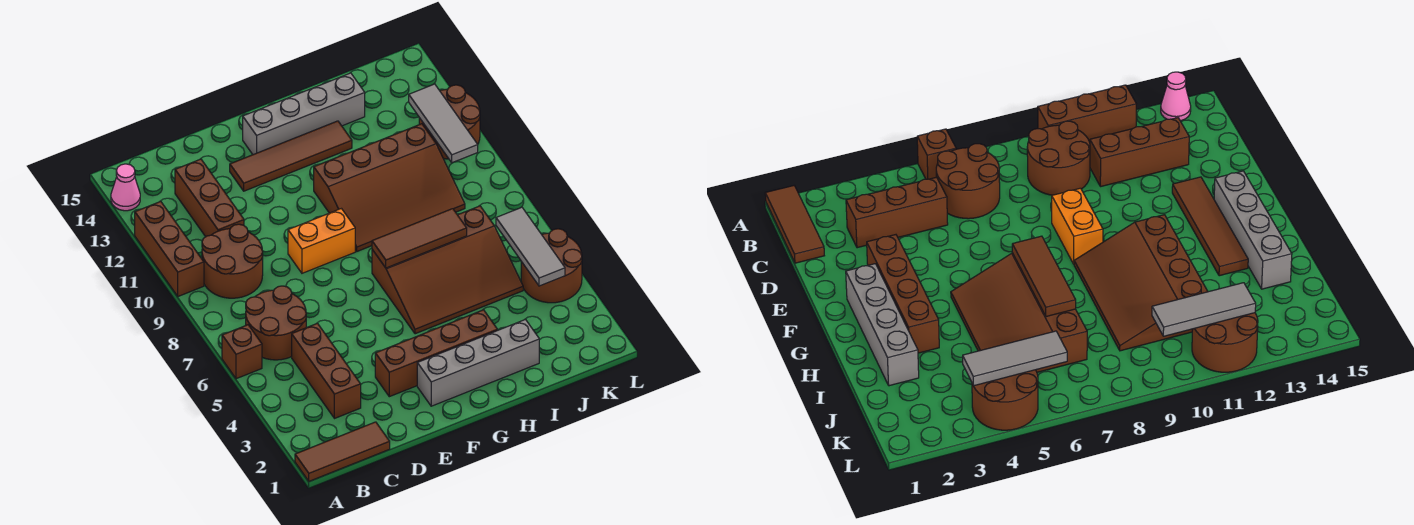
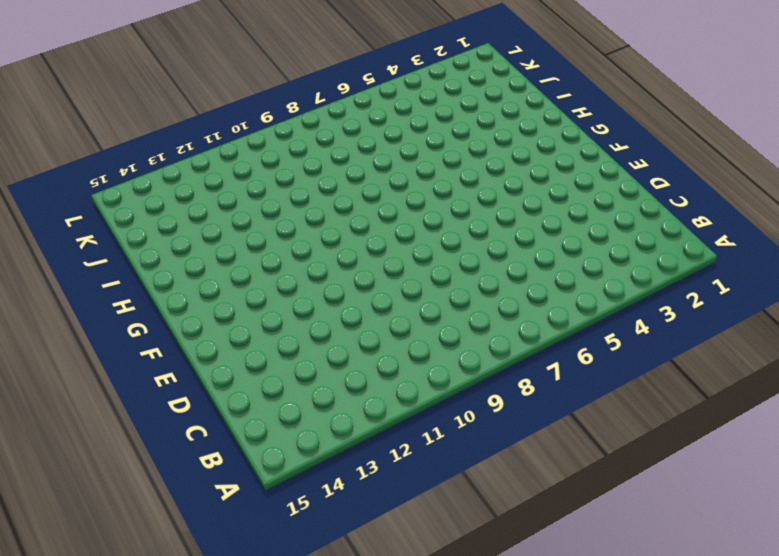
none -> brown 1x3 tile [295,422,390,481]
none -> brown 1x1 brick [222,325,262,379]
none -> brown 1x3 brick [135,201,204,296]

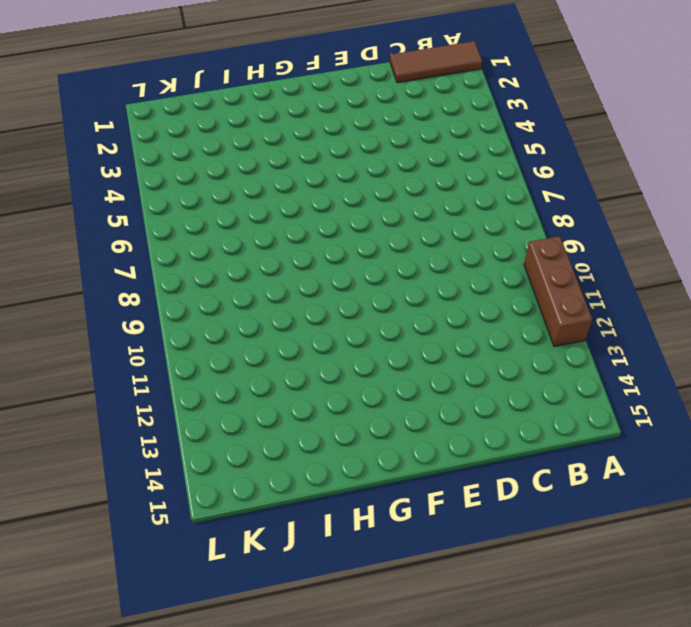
none -> brown 1x1 brick [222,325,262,379]
none -> pink 1x1 cone [111,164,140,211]
none -> brown 2x2 round brick [246,286,306,360]

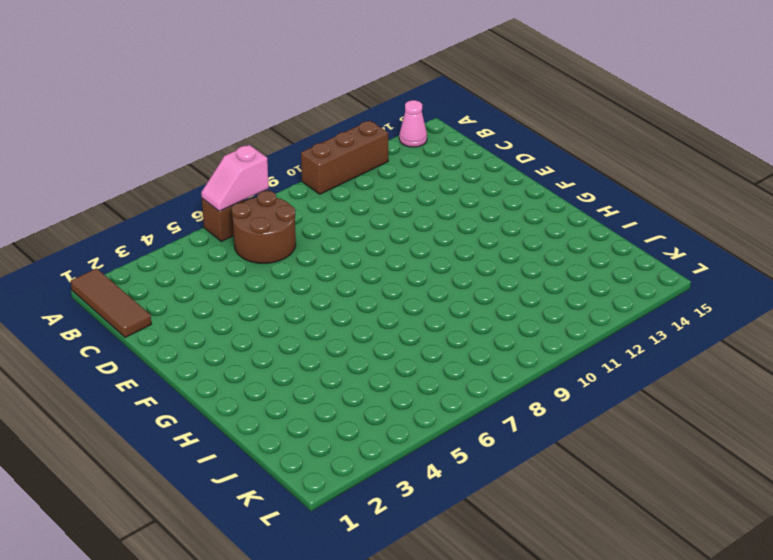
pink 1x2 slope [201,145,269,211] -> none
none -> brown 2x2 round brick [202,224,263,298]
none -> brown 1x3 brick [292,323,361,419]
none -> brown 1x3 brick [175,159,244,237]

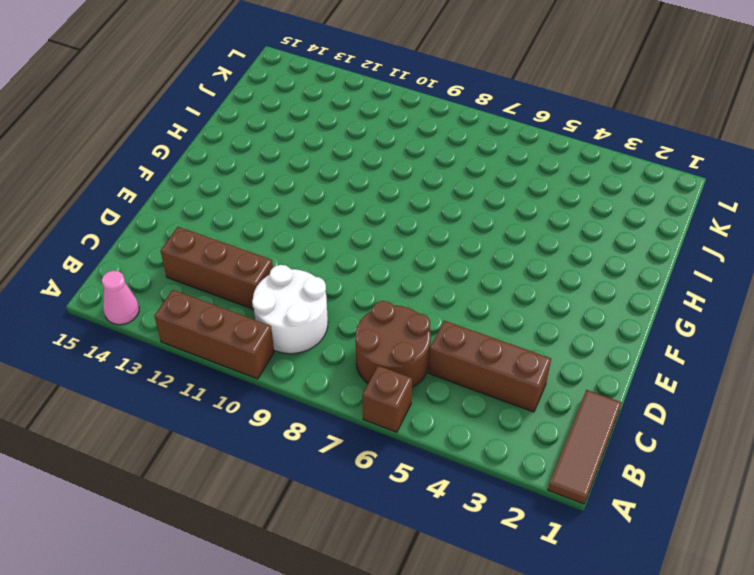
white 2x2 round brick [252,265,328,354] -> brown 2x2 round brick [202,224,263,298]
none -> brown 1x4 brick [375,310,498,397]
none -> orange 1x2 brick [288,209,355,273]
none -> brown 1x4 tile [230,121,352,191]

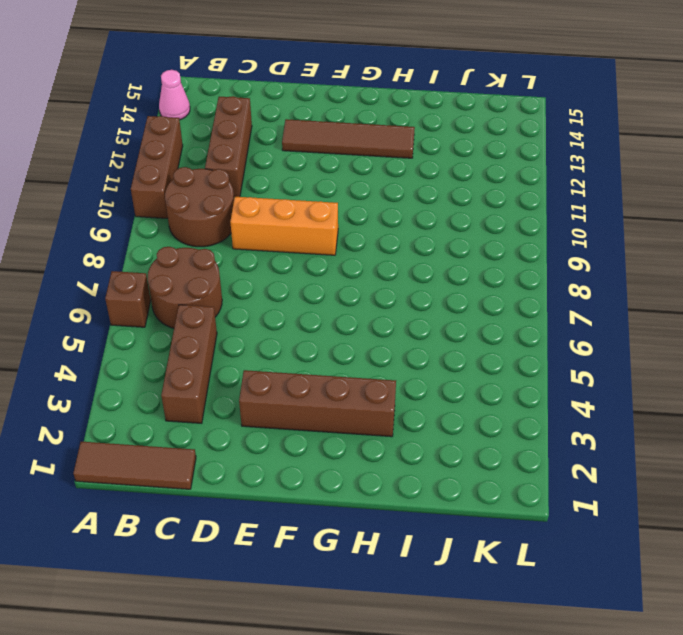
orange 1x3 brick [230,197,338,255] -> orange 1x2 brick [288,209,355,273]
none -> grey 1x4 brick [417,320,539,406]
none -> grey 1x4 brick [243,73,365,155]
none -> brown 3x4 slope [372,206,523,334]

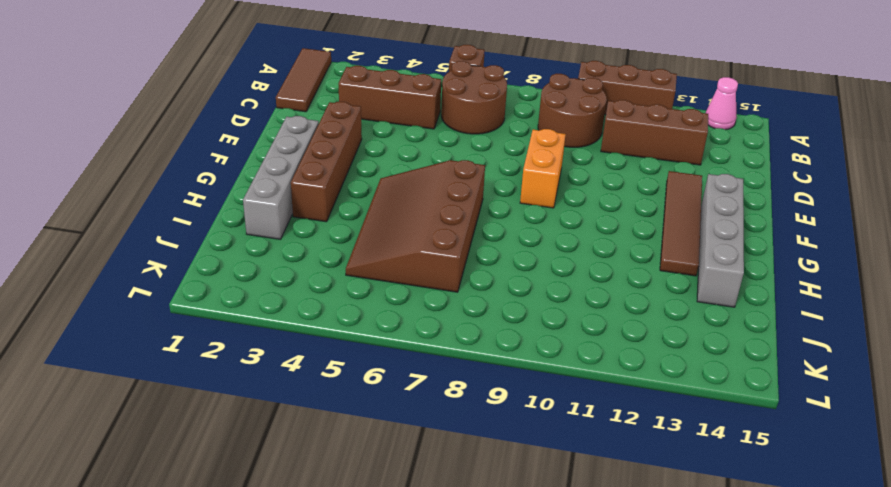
none -> brown 3x4 slope [314,124,465,251]
none -> brown 2x2 round brick [521,229,582,303]
none -> brown 2x2 round brick [419,85,480,159]

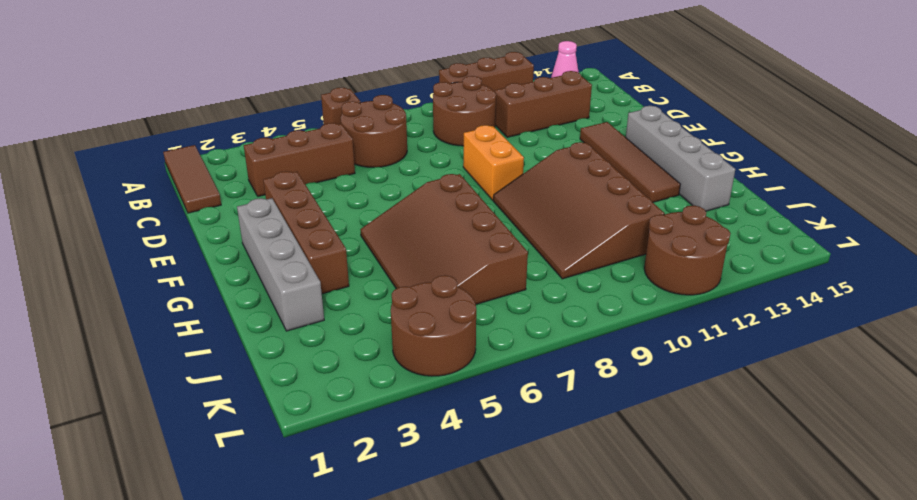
none -> brown 1x3 tile [372,209,467,268]
none -> grey 1x3 tile [496,207,565,286]
none -> grey 1x3 tile [409,84,478,163]

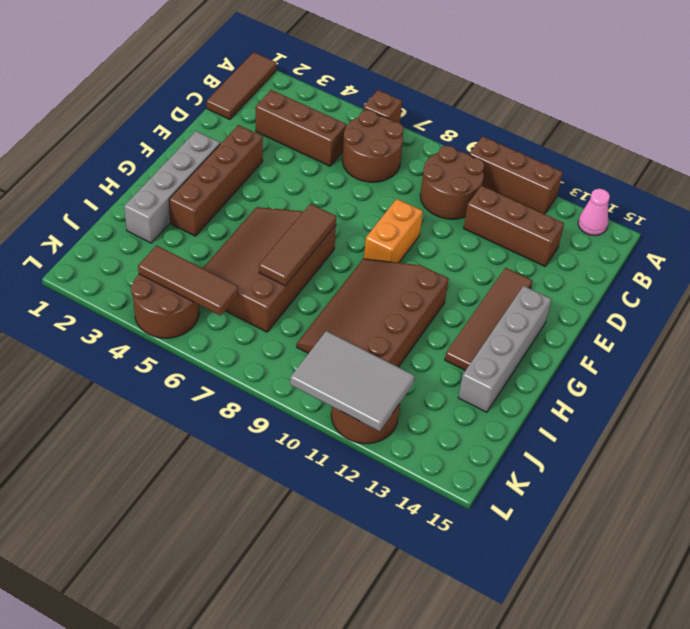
brown 1x3 tile [138,245,238,316] -> grey 1x3 tile [496,207,565,286]
grey 2x3 tile [290,331,415,431] -> grey 1x3 tile [409,84,478,163]

